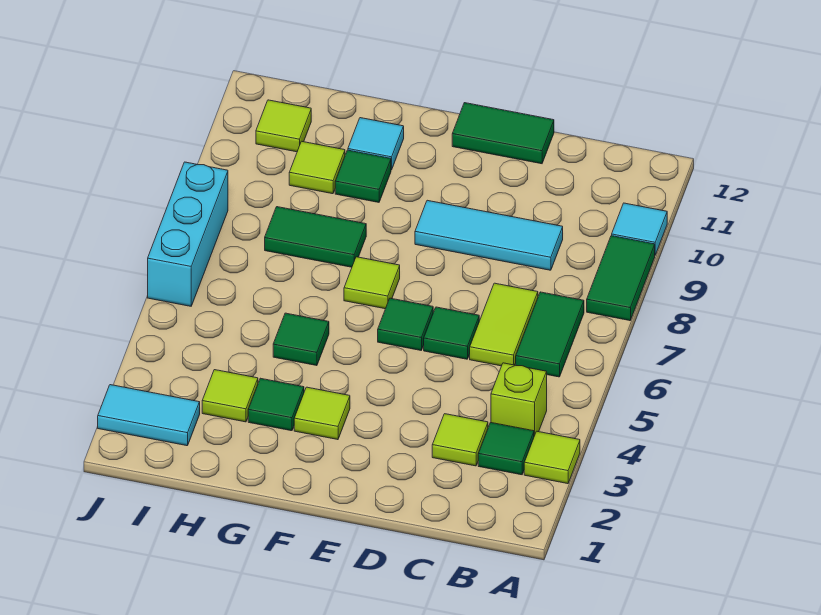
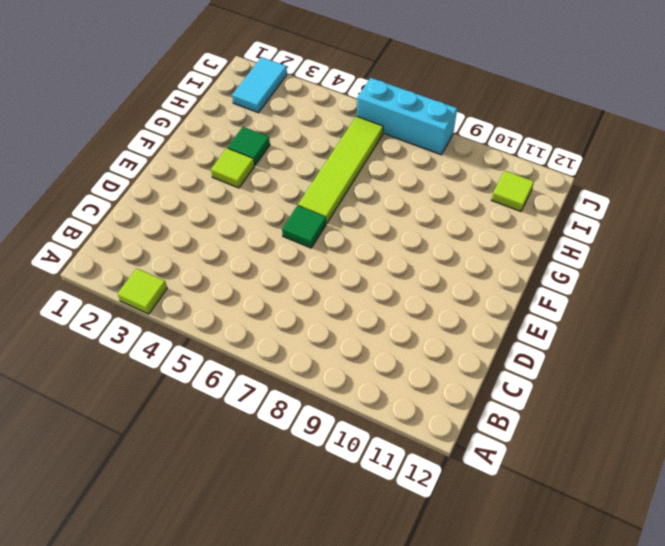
lime 1x4 tile [298,116,383,223] -> none
none -> green 1x2 tile [587,236,655,321]
none -> cyan 1x1 tile [612,203,667,255]
none -> green 1x1 tile [478,423,534,475]

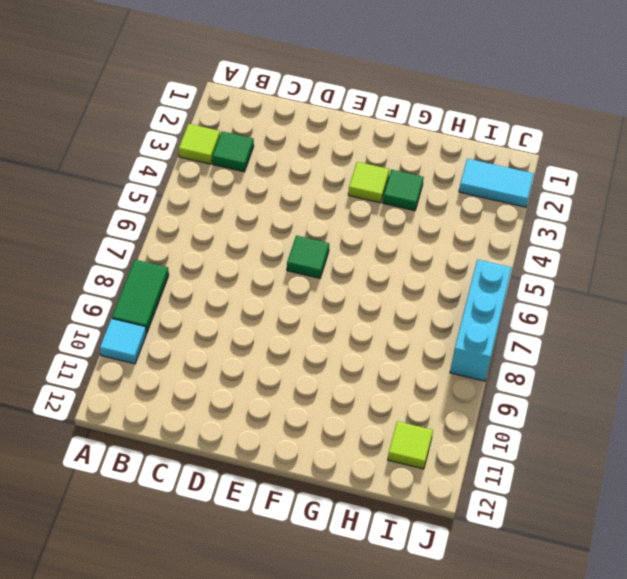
none -> lime 1x1 brick [491,363,547,436]
none -> green 1x2 tile [516,292,584,377]
none -> lime 1x1 tile [432,414,488,466]

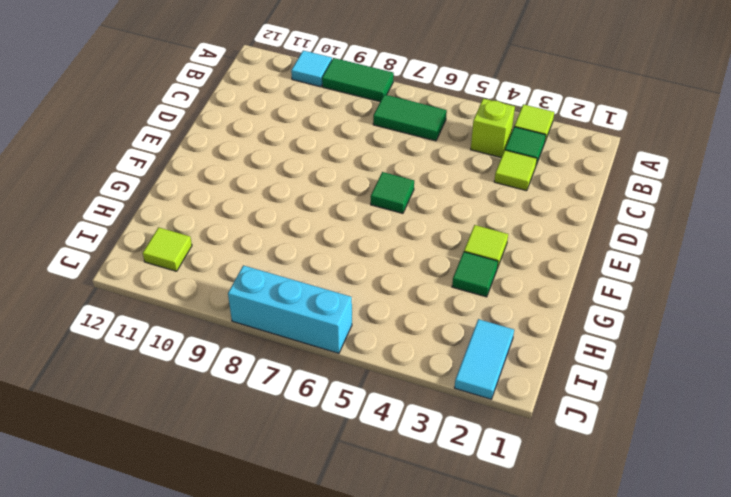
none -> lime 1x2 tile [470,283,538,366]
none -> cyan 1x3 tile [415,200,563,270]
none -> green 1x1 tile [424,307,479,359]

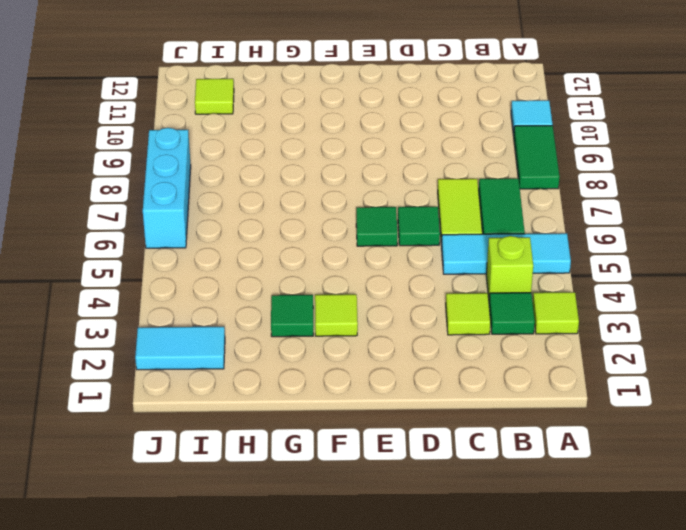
cyan 1x3 tile [441,233,571,274] -> cyan 1x3 tile moved to [415,200,563,270]
none -> green 1x2 tile [452,103,554,164]
none -> lime 1x1 tile [344,257,400,309]
none -> green 1x1 tile [273,313,329,366]

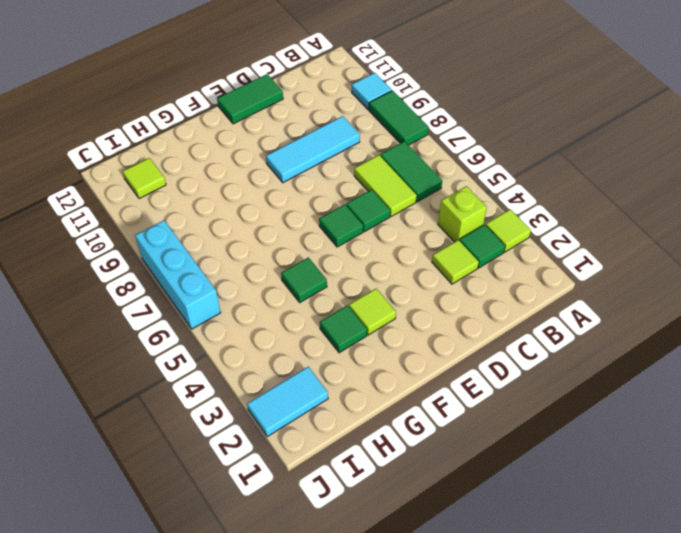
none -> lime 1x1 tile [344,257,400,309]
none -> green 1x2 tile [265,207,366,267]
none -> green 1x1 tile [335,150,391,202]

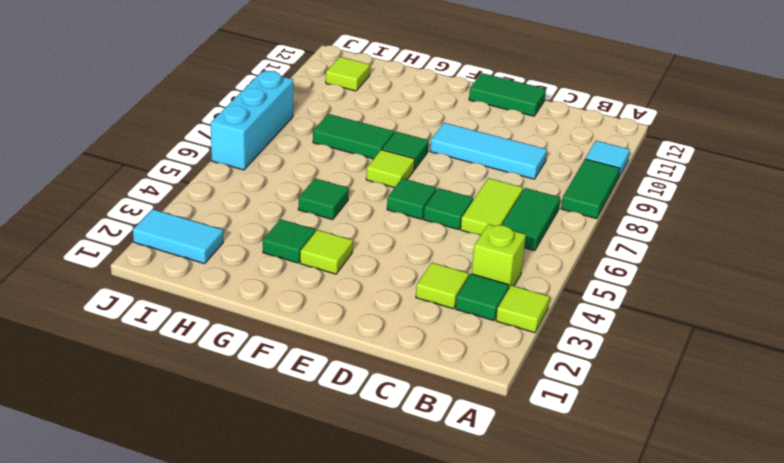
green 1x1 tile [382,132,429,170] -> green 1x1 tile moved to [335,150,391,202]
none -> cyan 1x1 tile [348,118,404,170]
none -> lime 1x1 tile [202,370,258,422]
none -> lime 1x1 tile [289,141,345,194]

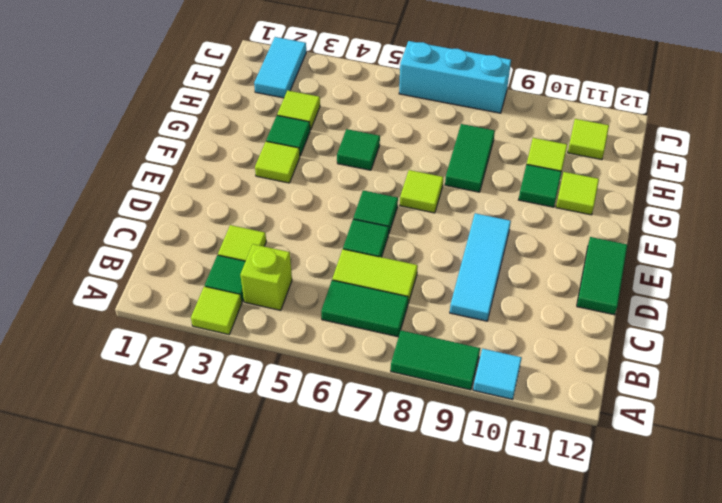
lime 1x1 tile [556,172,599,215] -> cyan 1x1 tile [348,118,404,170]

